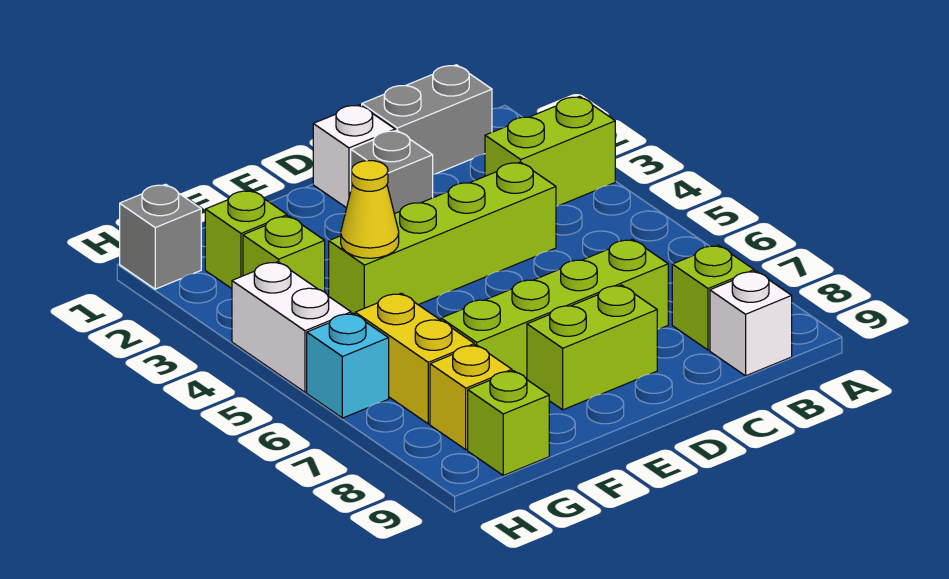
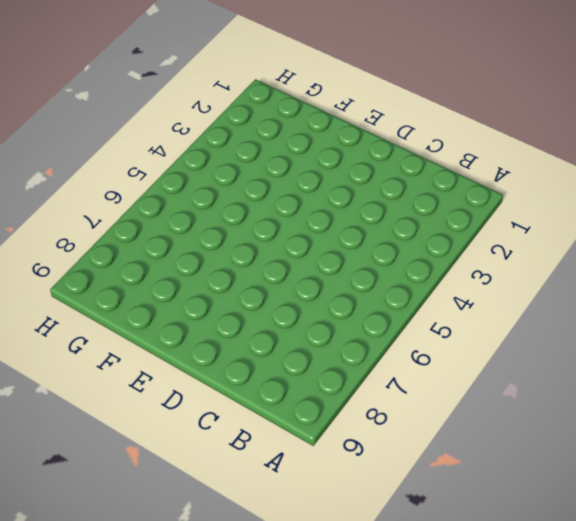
none -> lime 1x2 brick [485,96,615,206]
none -> grey 1x2 brick [362,65,492,174]
none -> lime 1x1 brick [672,245,754,350]

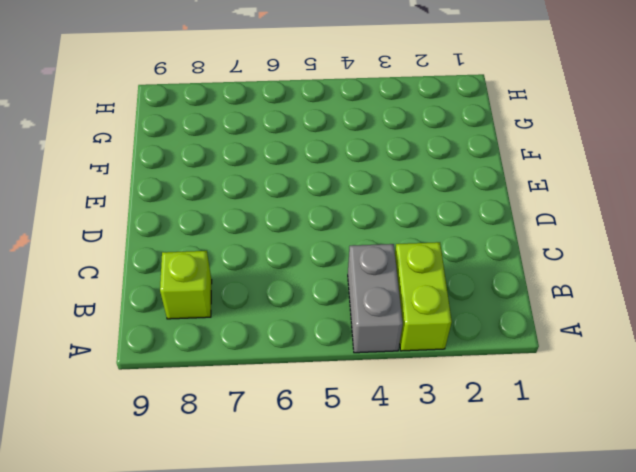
grey 1x2 brick [348,244,403,353] -> grey 1x2 brick moved to [362,65,492,174]
none -> white 1x1 brick [710,271,792,376]
none -> lime 1x4 brick [329,162,556,314]
none -> lime 1x4 brick [441,239,668,379]

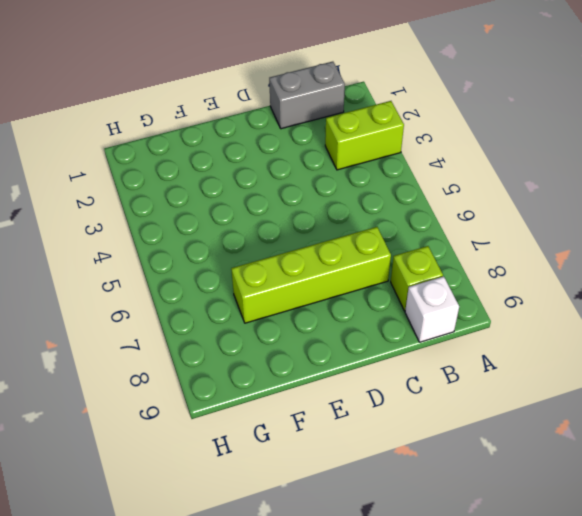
none -> lime 1x4 brick [329,162,556,314]
none -> white 1x1 brick [313,105,395,208]
none -> grey 1x1 brick [351,130,433,214]

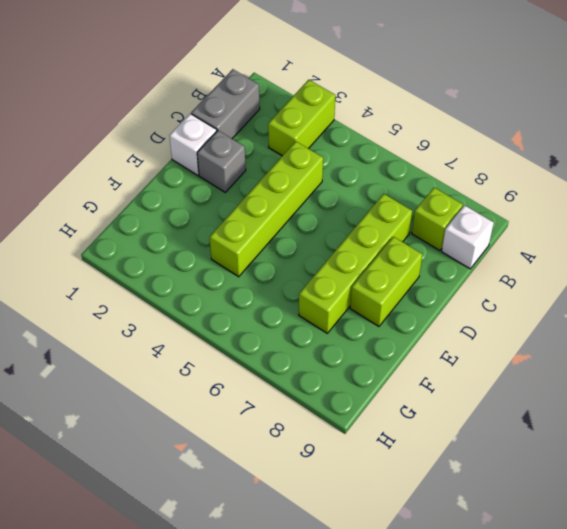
none -> lime 1x1 brick [205,190,287,289]
none -> lime 1x1 brick [243,216,325,292]
none -> yellow 1x2 brick [355,293,474,424]

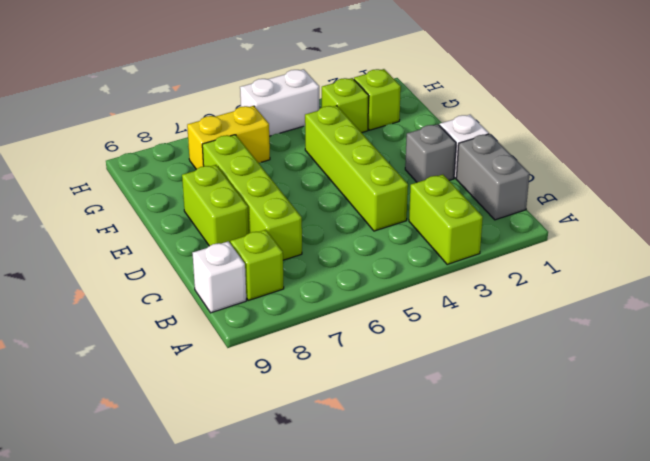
none -> yellow 1x1 brick [430,345,512,450]
none -> lime 1x1 brick [468,371,549,475]
none -> grey 1x1 brick [120,184,201,289]

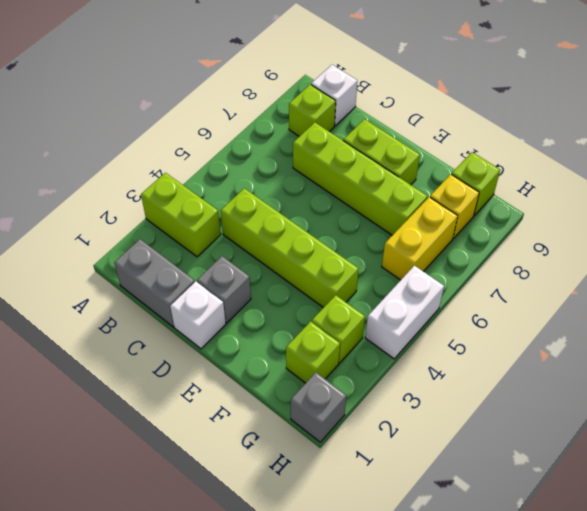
none -> cyan 1x1 brick [307,313,389,418]
none -> yellow 1x1 cone [341,161,399,258]

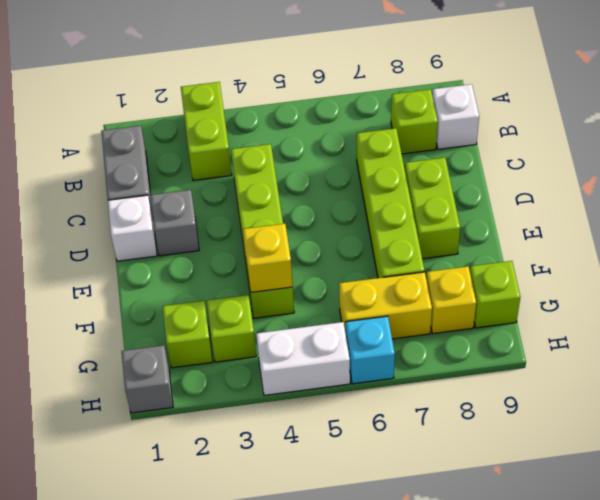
yellow 1x1 brick [243,224,293,292] -> yellow 1x1 cone [341,161,399,258]

